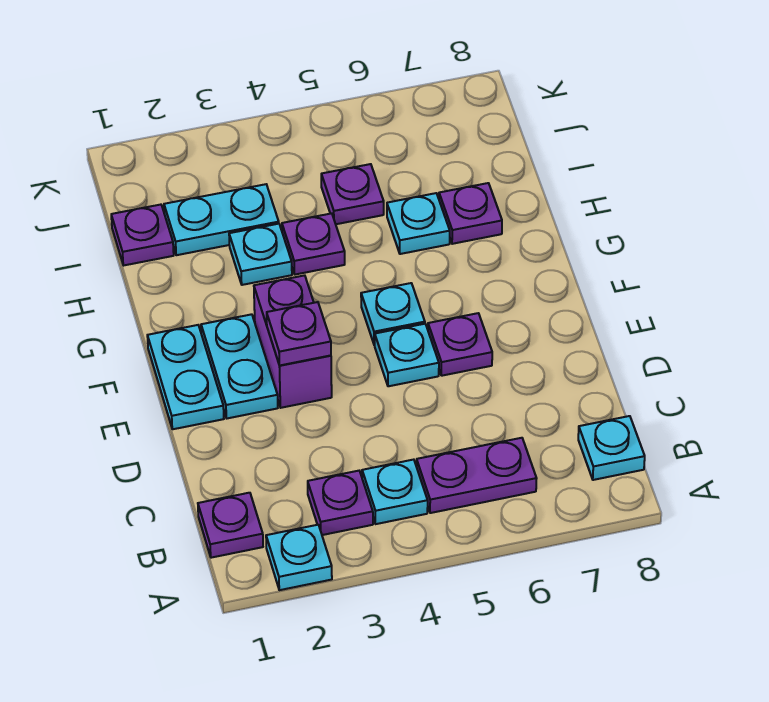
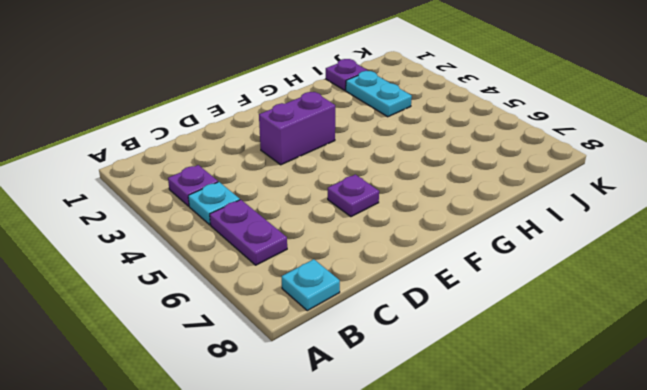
none -> cyan 1x1 plate [266,525,332,590]
none -> purple 1x1 plate [198,493,263,558]
none -> cyan 1x2 plate [147,325,224,429]

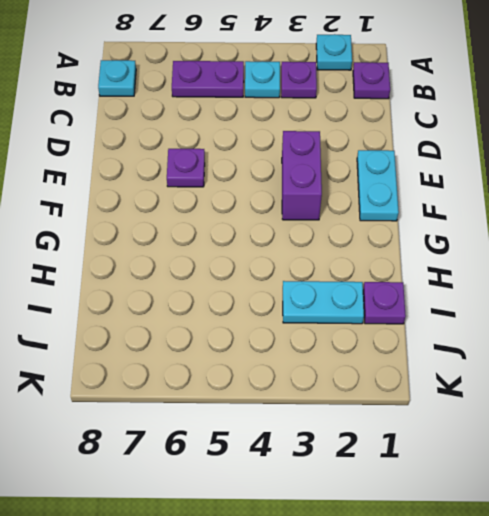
none -> cyan 1x2 plate [201,314,278,418]
none -> cyan 1x1 plate [375,324,439,386]
none -> cyan 1x1 plate [361,283,425,345]

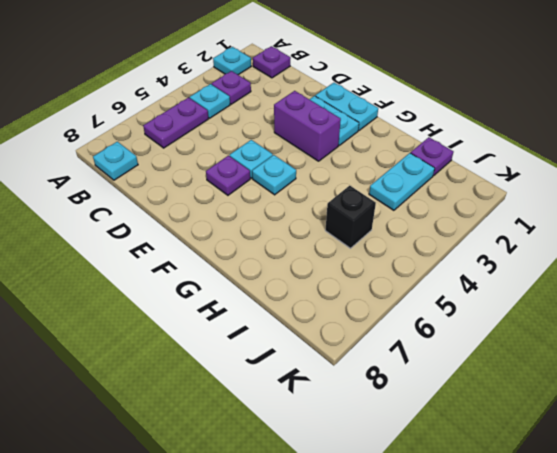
black 1x1 brick [325,186,376,248] -> purple 1x1 plate [321,164,384,224]
none -> cyan 1x1 plate [229,224,292,285]
none -> purple 1x1 plate [282,213,345,275]
none -> cyan 1x1 plate [387,193,450,254]

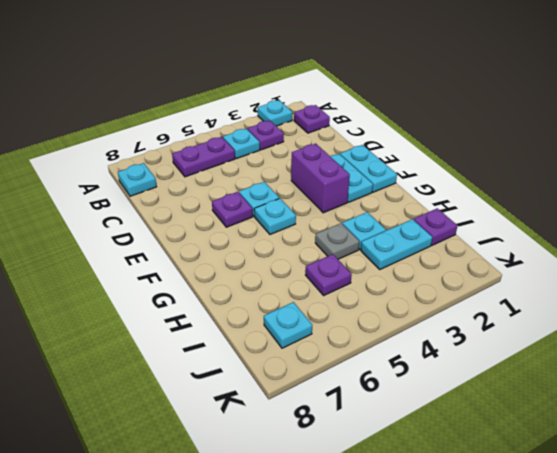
grey 1x1 plate [315,223,359,259] -> purple 1x1 plate [282,213,345,275]
cyan 1x1 plate [264,302,312,348] -> cyan 1x1 plate moved to [387,193,450,254]
none -> purple 1x1 plate [439,183,502,244]
none -> purple 1x1 plate [267,302,331,366]

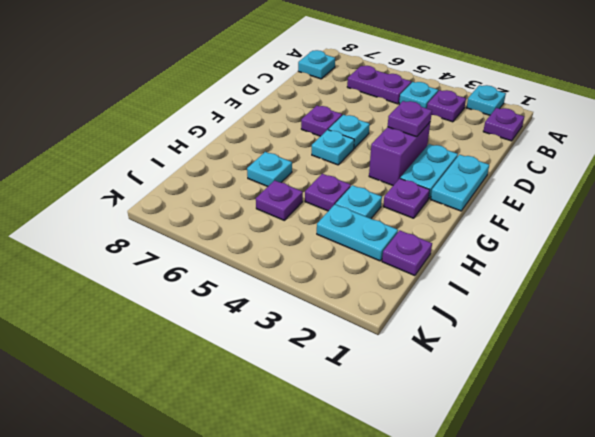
purple 1x1 plate [383,178,430,218] -> purple 1x1 plate moved to [439,183,502,244]

